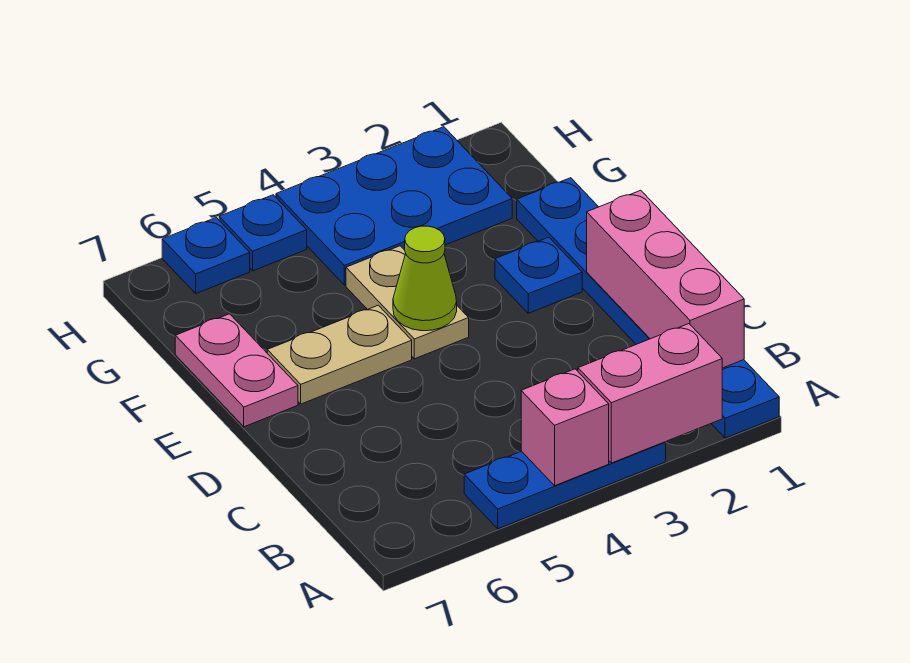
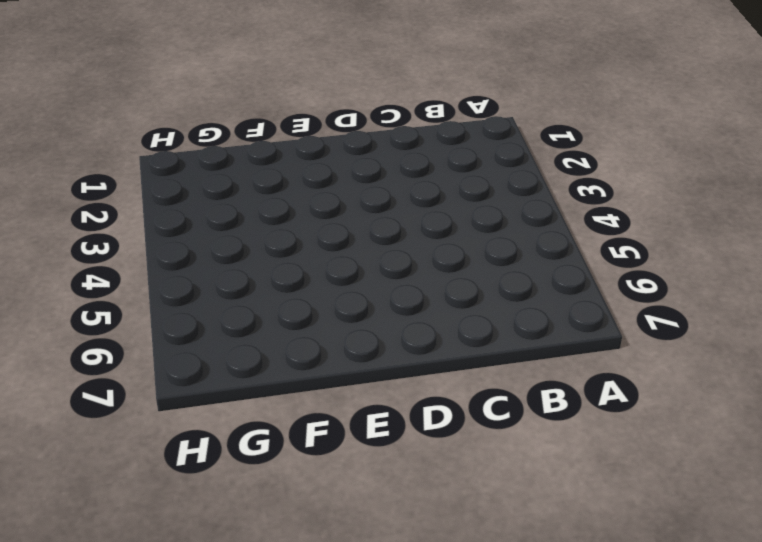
none -> blue 1x6 plate [517,178,779,438]
none -> blue 1x3 plate [464,442,666,529]
none -> blue 1x1 plate [495,237,582,313]

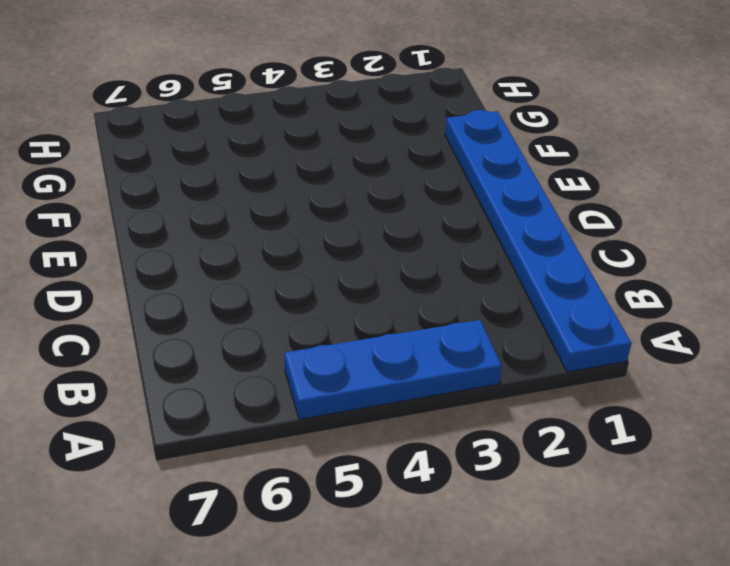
none -> blue 1x1 plate [495,237,582,313]
none -> tan 1x2 plate [346,246,469,359]
none -> tan 1x2 plate [267,305,412,404]

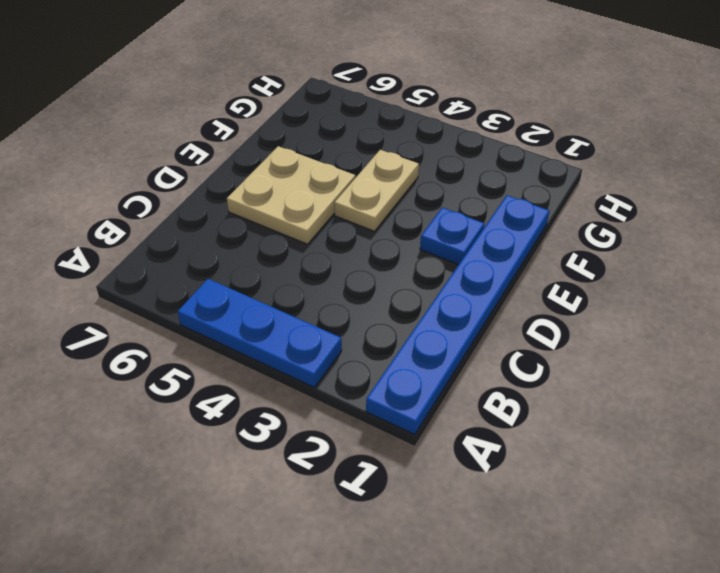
tan 2x2 plate [227,146,355,244] -> tan 1x2 plate [267,305,412,404]
none -> pink 1x2 plate [175,314,298,427]
none -> blue 2x3 plate [276,127,512,285]
none -> blue 1x1 plate [219,195,307,271]

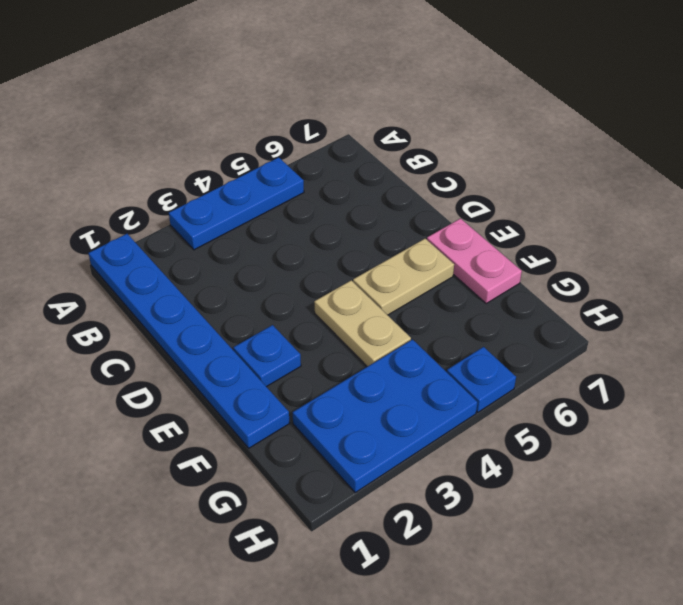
none -> blue 1x1 plate [162,217,250,293]
none -> pink 1x2 brick [578,324,722,463]
none -> pink 1x1 brick [521,369,609,486]

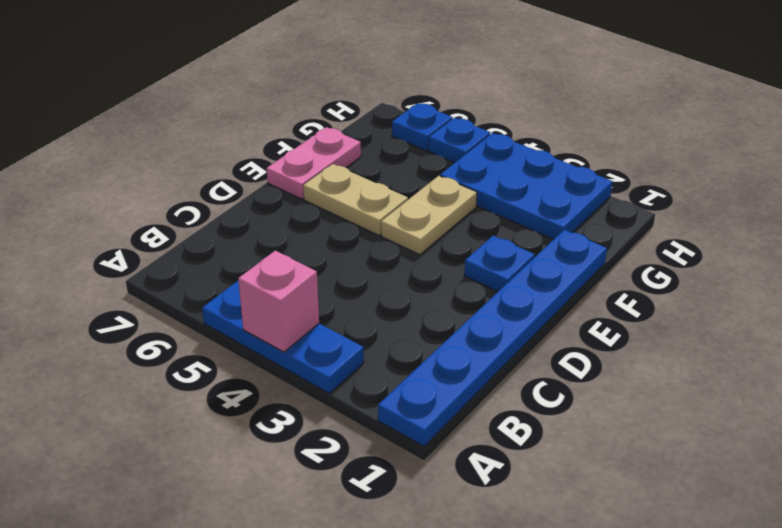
none -> pink 1x2 brick [578,324,722,463]
none -> pink 1x3 brick [587,190,744,368]
none -> lime 1x1 cone [393,226,457,331]

